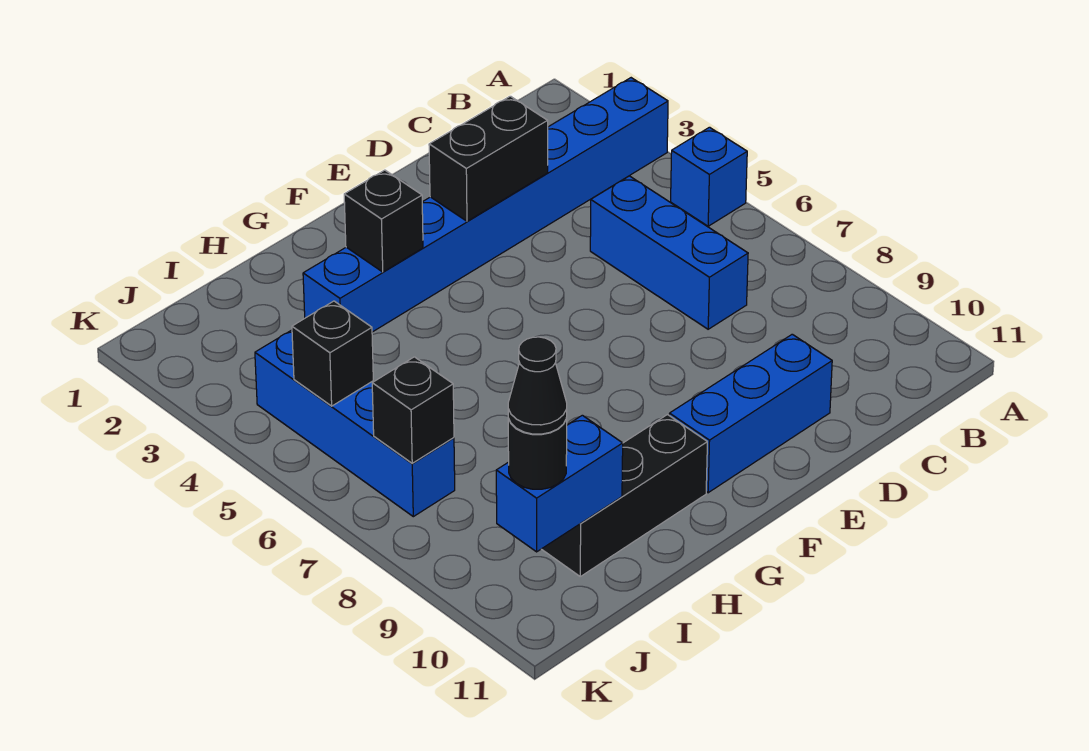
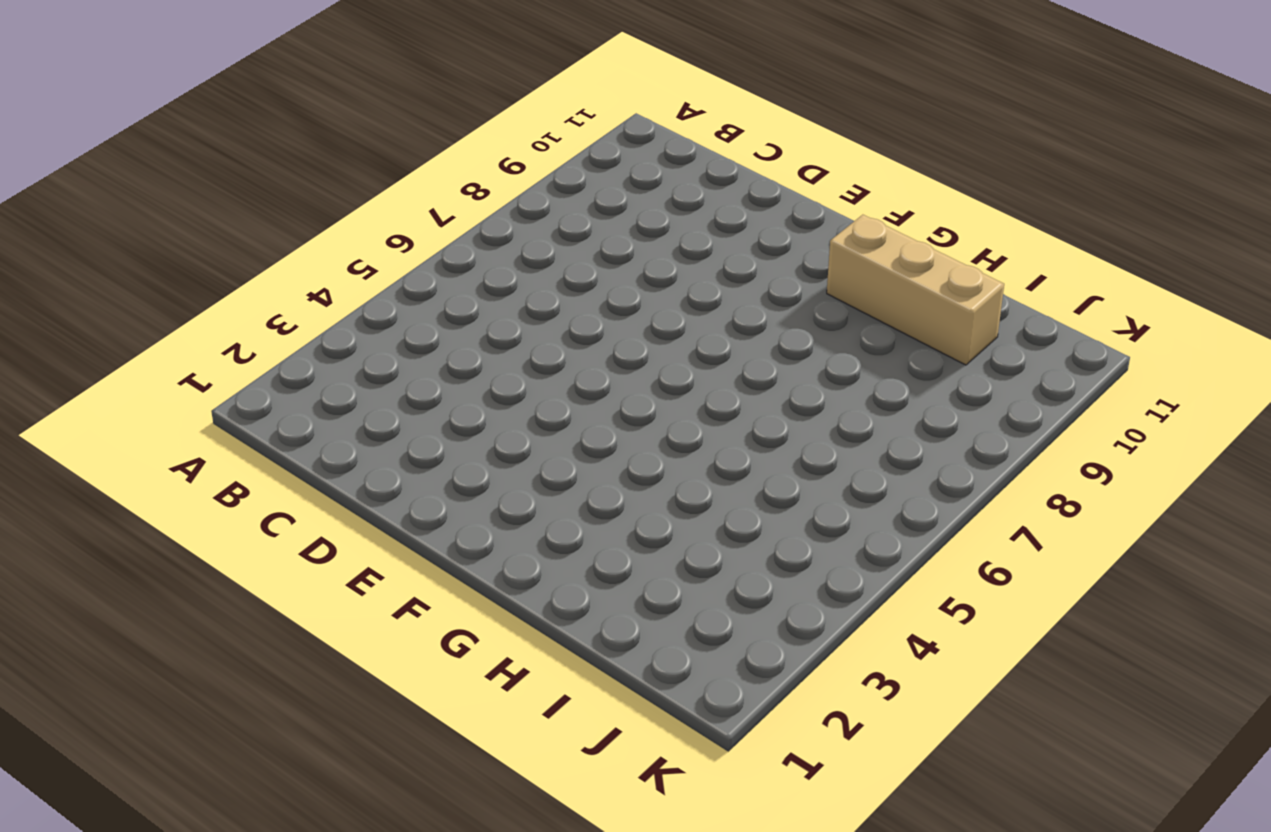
tan 1x3 brick [827,215,1004,365] -> black 1x3 brick [542,415,707,576]
none -> blue 1x8 brick [303,78,668,332]
none -> blue 1x1 brick [671,127,747,226]
none -> blue 1x3 brick [590,176,748,329]

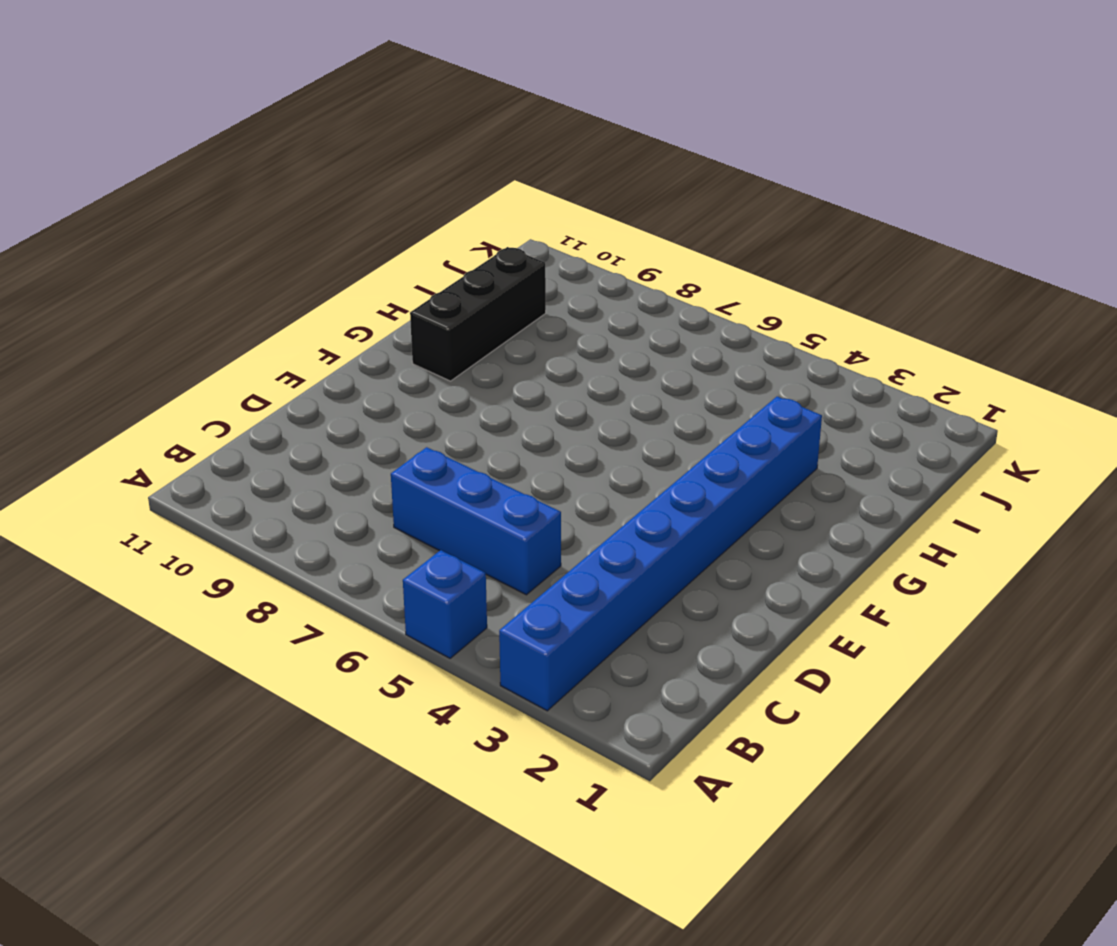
none -> blue 1x3 brick [669,334,832,493]
none -> blue 1x4 brick [255,330,455,517]
none -> black 1x2 brick [429,96,548,221]

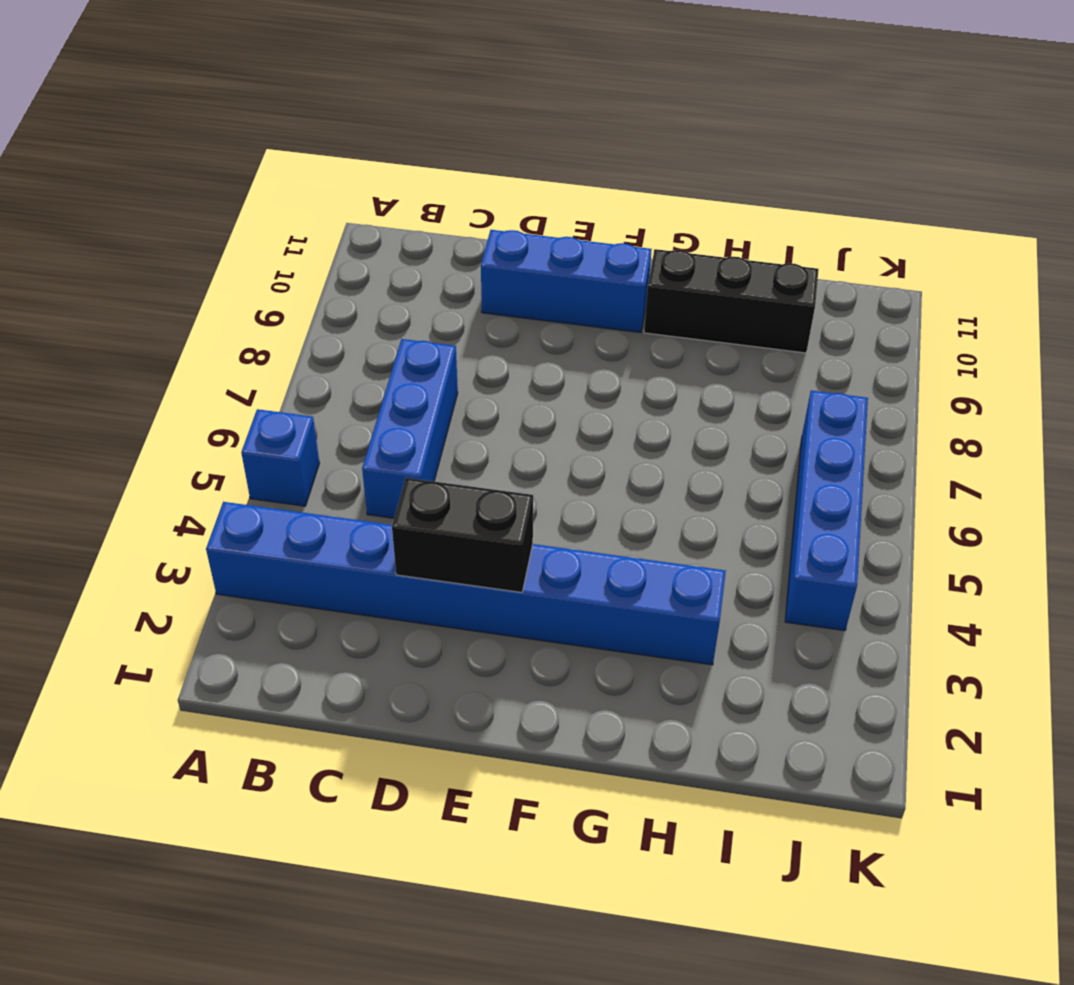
none -> black 1x1 brick [344,170,423,272]
none -> blue 1x2 brick [496,415,623,552]
none -> black 1x1 brick [292,301,373,406]

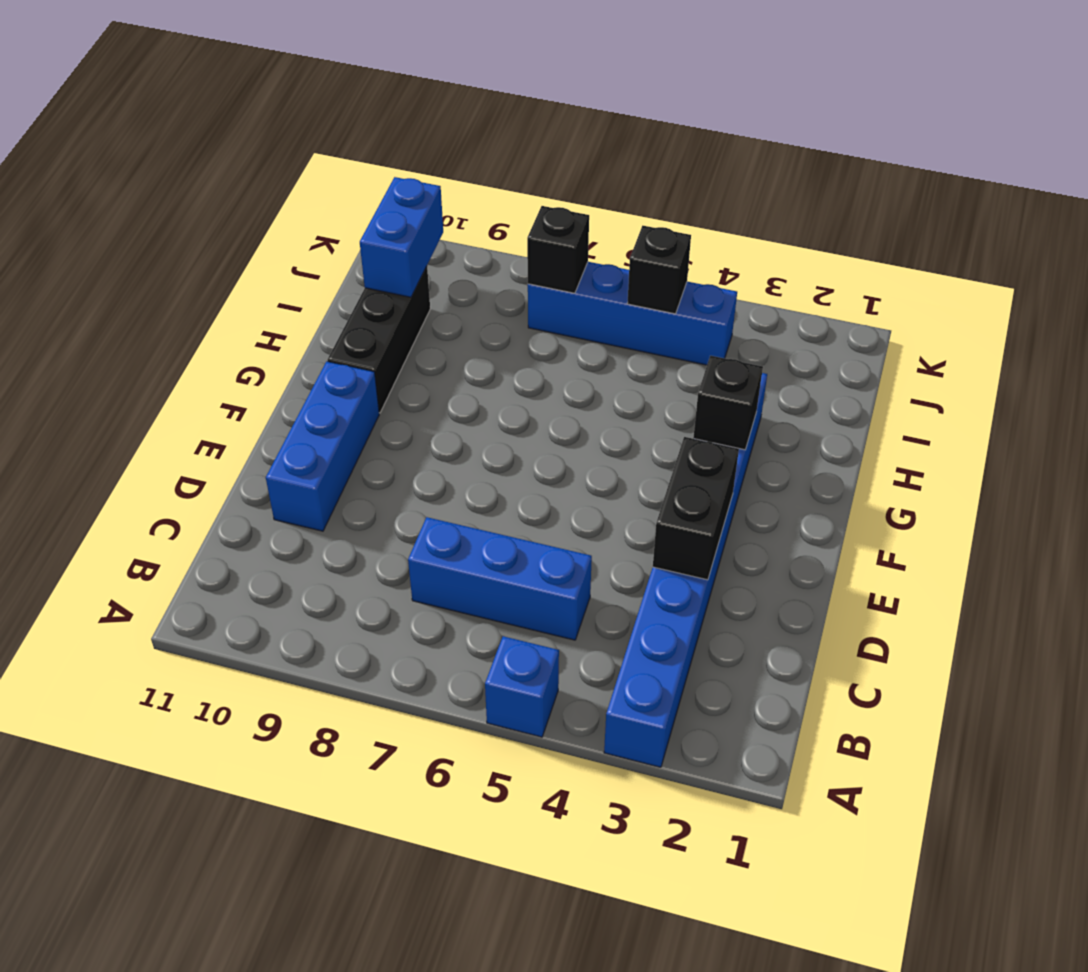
none -> black 1x1 round brick [508,418,567,489]
none -> black 1x1 cone [508,337,567,434]

